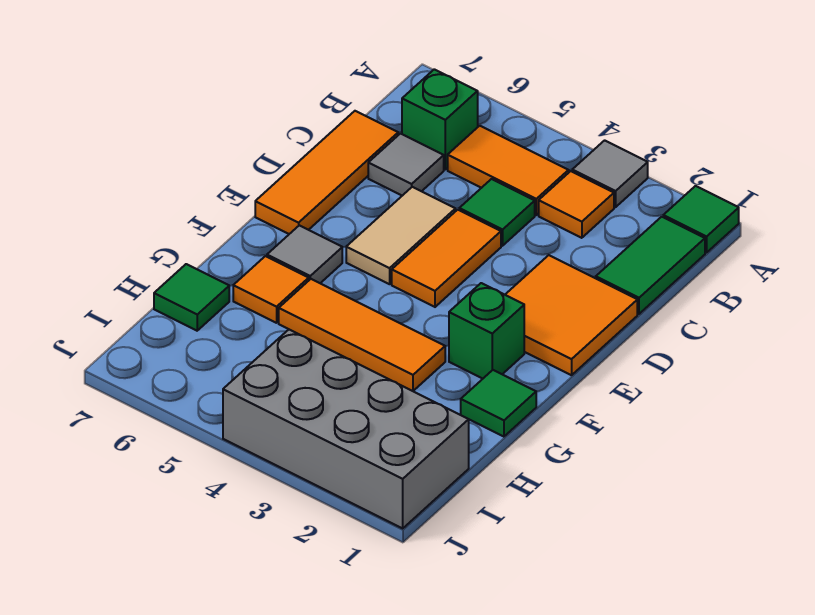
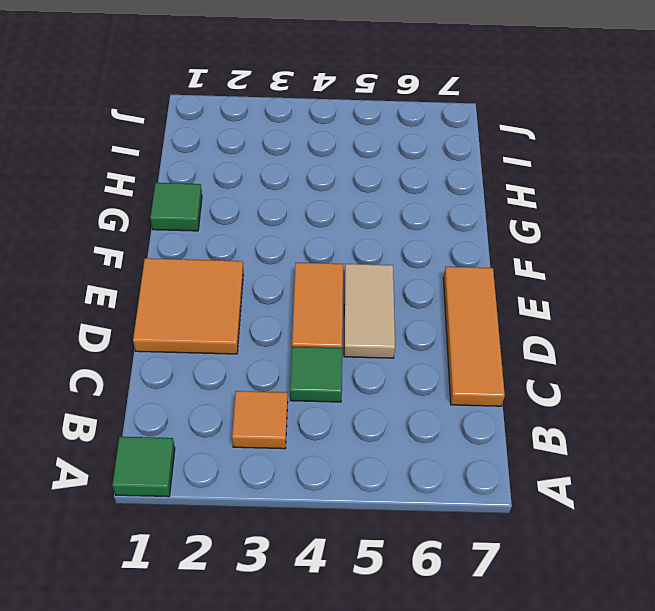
none -> grey 1x1 tile [572,140,648,207]
none -> green 1x2 tile [596,217,705,314]
none -> orange 1x2 tile [448,126,569,215]

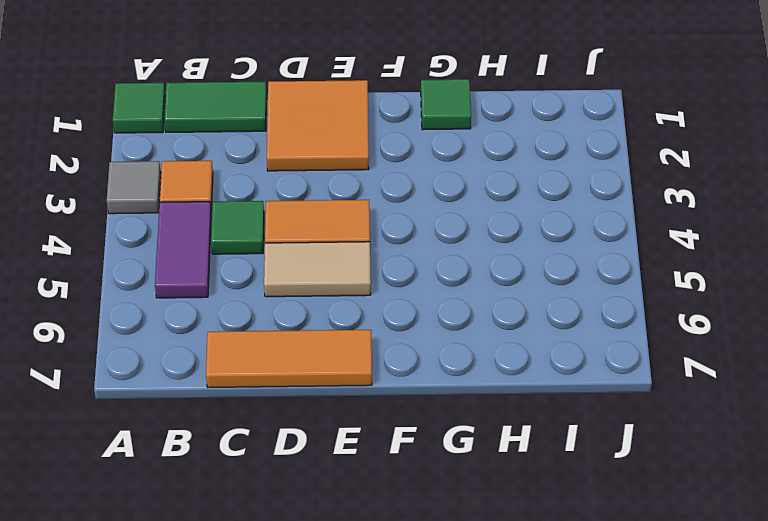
purple 1x2 tile [155,202,211,298] -> orange 1x2 tile [448,126,569,215]
none -> green 1x1 brick [402,69,478,169]
none -> grey 1x1 tile [368,134,444,196]
none -> green 1x1 brick [449,283,524,379]

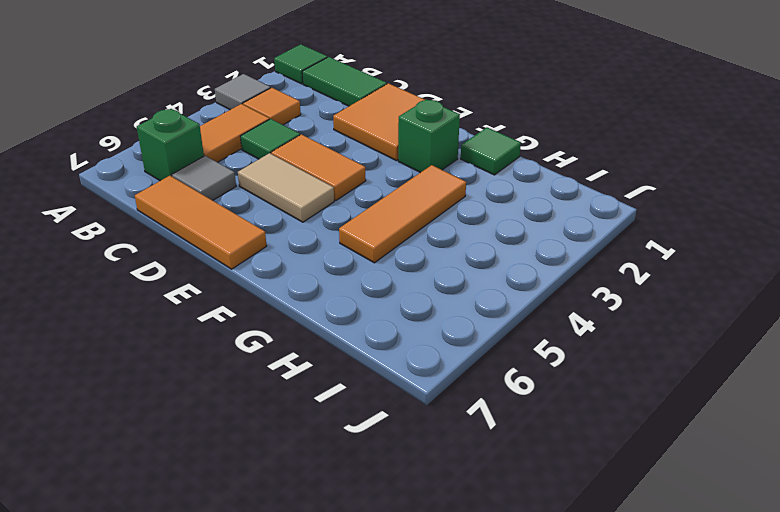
none -> grey 1x1 tile [267,225,342,283]
none -> orange 1x1 tile [233,256,309,323]
none -> green 1x1 tile [154,264,229,331]

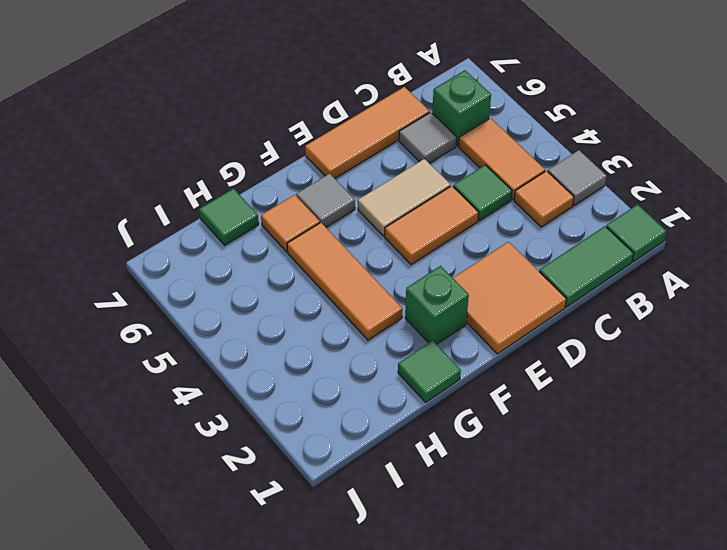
none -> grey 2x4 brick [223,330,469,528]

